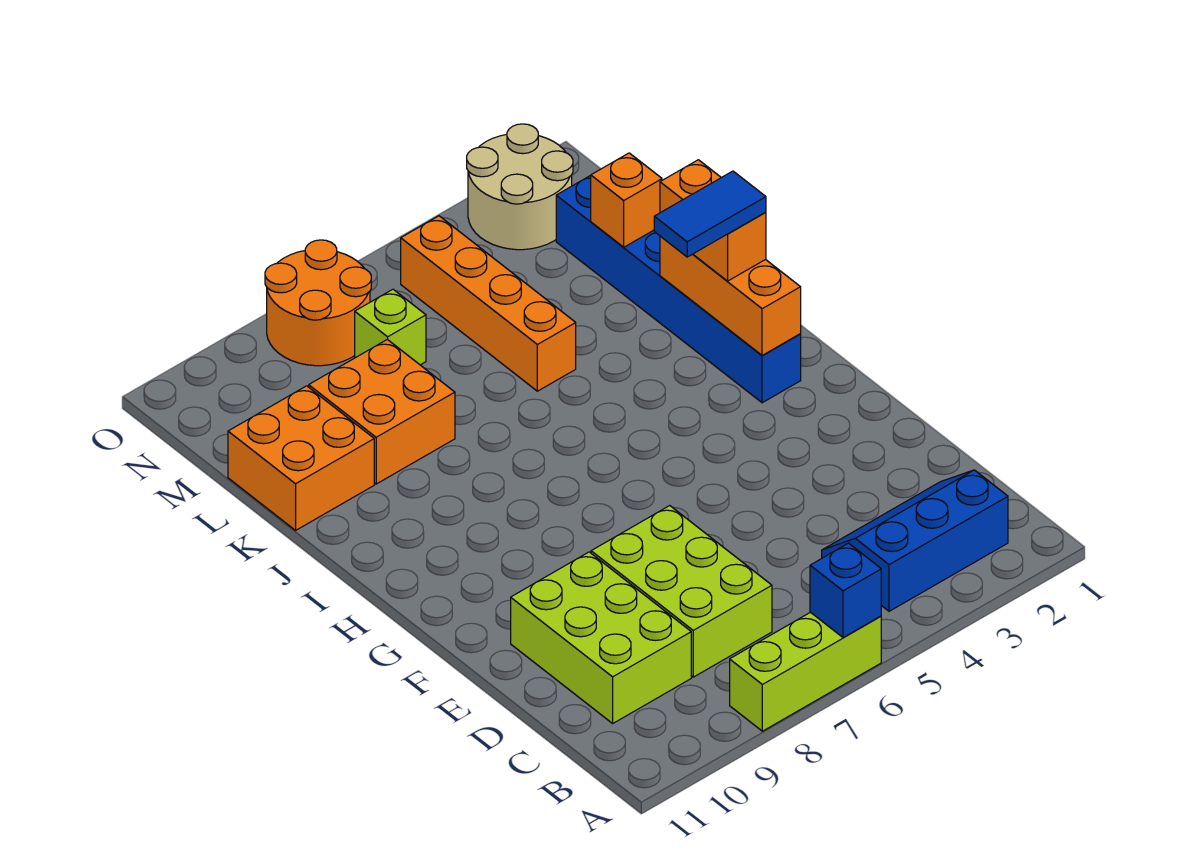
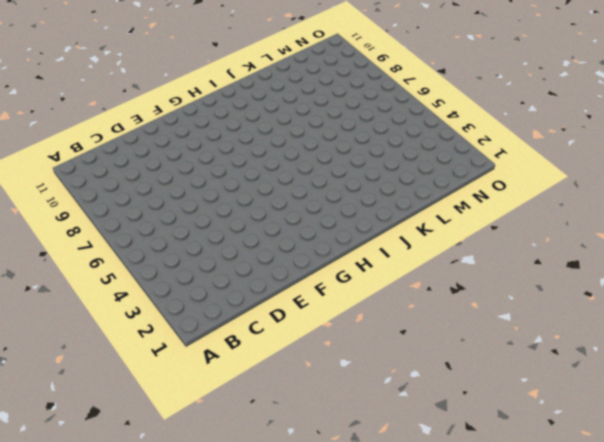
none -> lime 1x3 brick [730,612,881,731]
none -> blue 2x3 slope [822,470,1008,611]
none -> lime 2x3 brick [591,506,772,677]

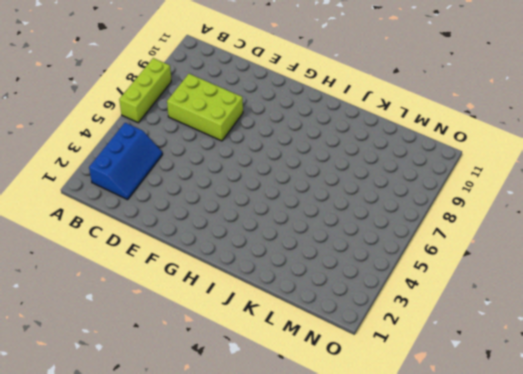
none -> lime 2x3 brick [511,552,691,723]
none -> blue 1x6 brick [556,175,801,403]
none -> orange 1x4 brick [401,216,576,391]

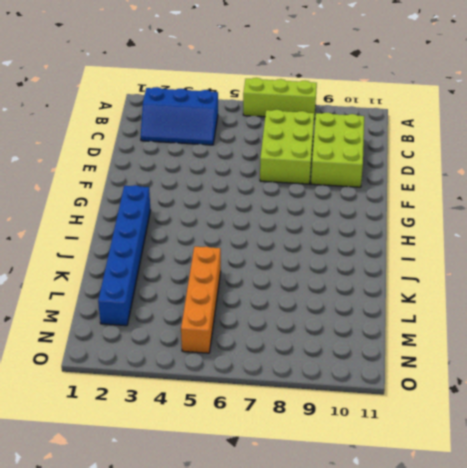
none -> orange 2x2 brick [309,339,455,484]
none -> orange 2x2 brick [228,386,374,530]
none -> lime 1x1 brick [355,289,426,365]

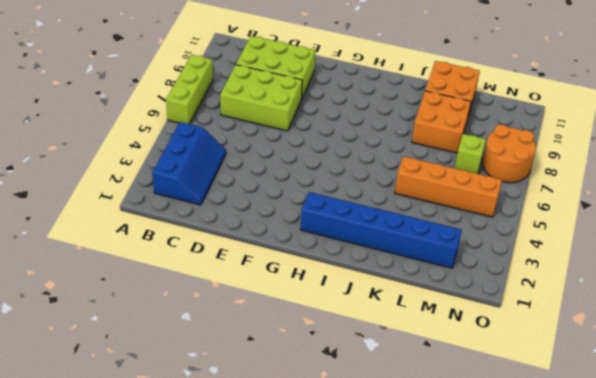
none -> tan 2x2 round brick [467,124,573,250]
none -> blue 1x1 brick [810,543,881,638]
none -> orange 1x3 brick [660,236,801,355]

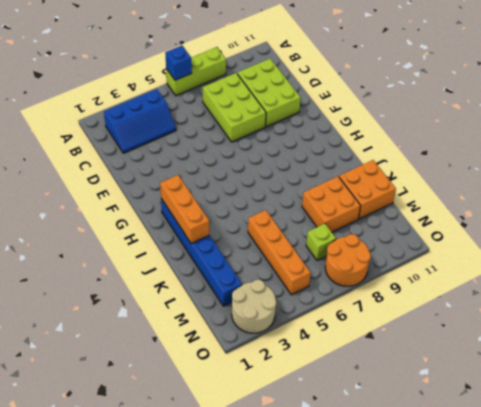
none -> orange 1x1 brick [591,153,662,247]
none -> orange 1x2 brick [660,160,766,281]
none -> blue 1x2 tile [654,171,766,257]

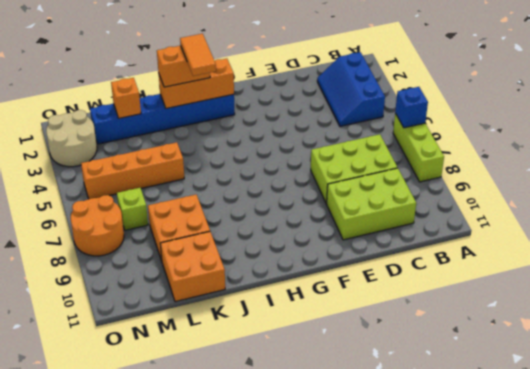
orange 1x2 tile [180,34,216,76] -> blue 1x2 tile [654,171,766,257]

